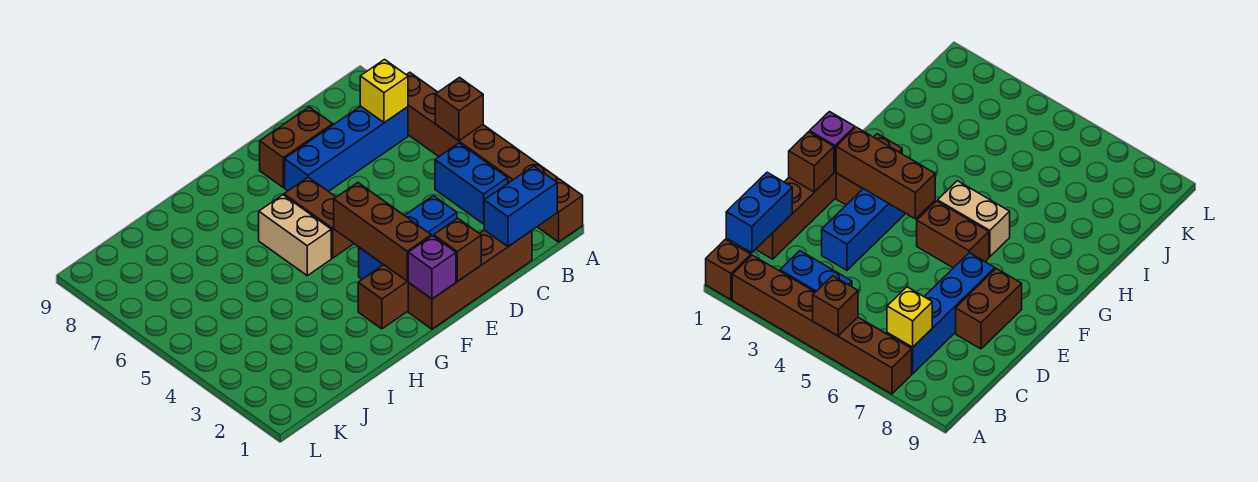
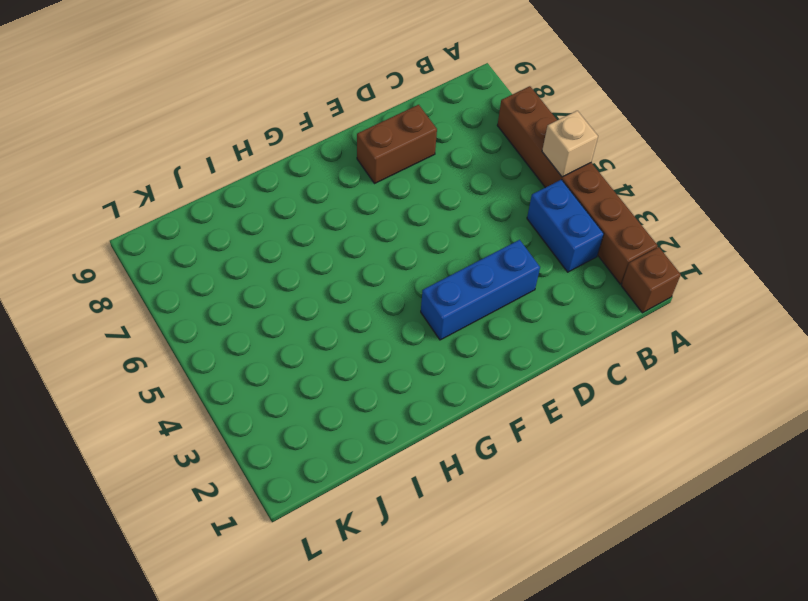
tan 1x1 brick [542,111,598,177] -> brown 1x1 brick [435,78,483,141]
none -> blue 1x4 brick [285,106,408,191]
none -> brown 1x4 brick [408,230,532,329]
none -> brown 1x2 brick [358,265,408,329]

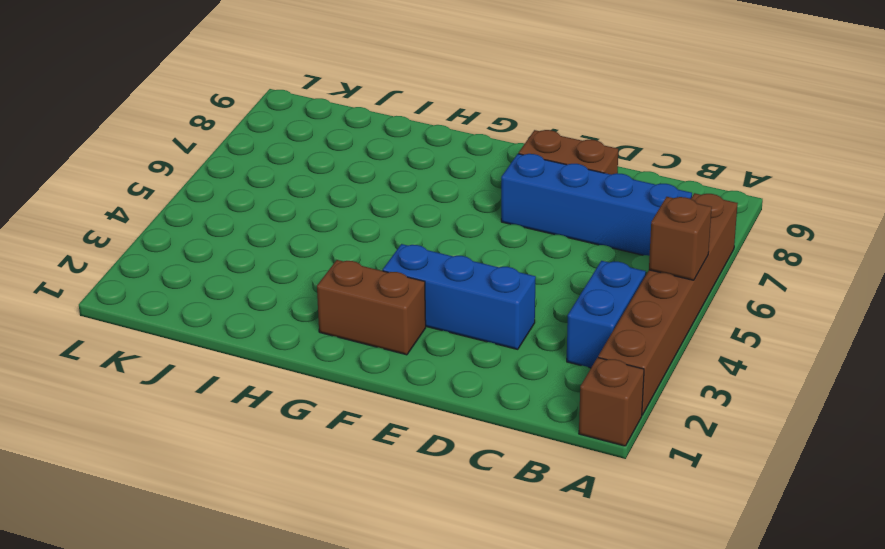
none -> brown 1x4 brick [408,230,532,329]
none -> brown 1x2 brick [284,177,354,258]
none -> tan 1x2 brick [259,195,331,276]

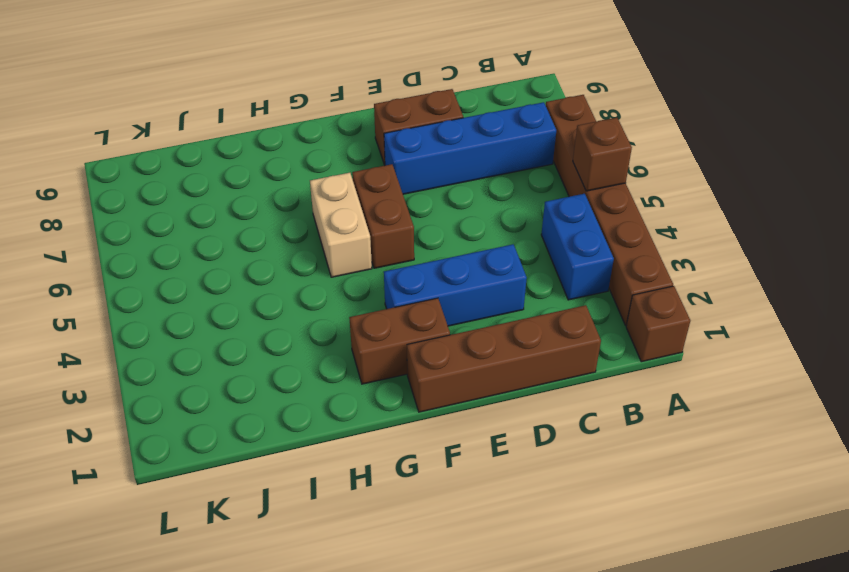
none -> blue 1x2 brick [484,166,557,246]
none -> yellow 1x1 brick [360,60,408,123]
none -> brown 1x1 brick [434,218,481,282]

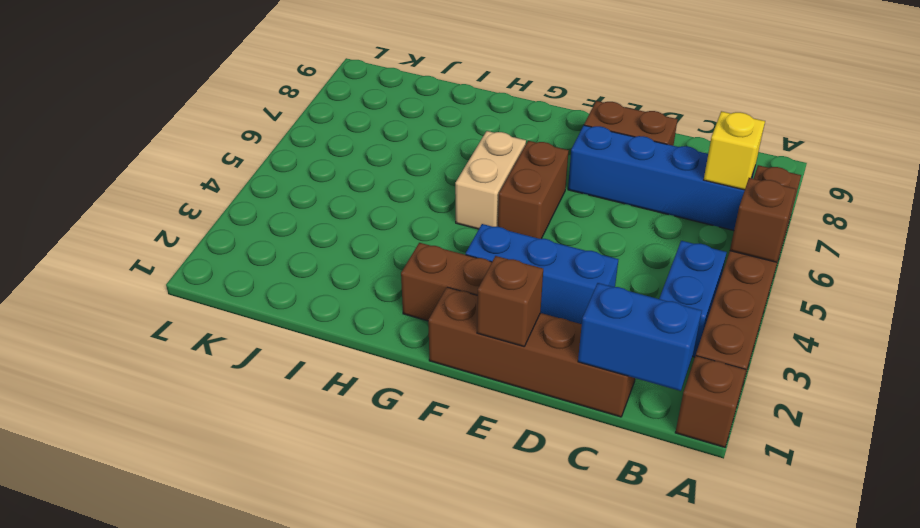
none -> purple 1x1 brick [408,236,456,299]
none -> brown 1x3 brick [334,183,431,281]

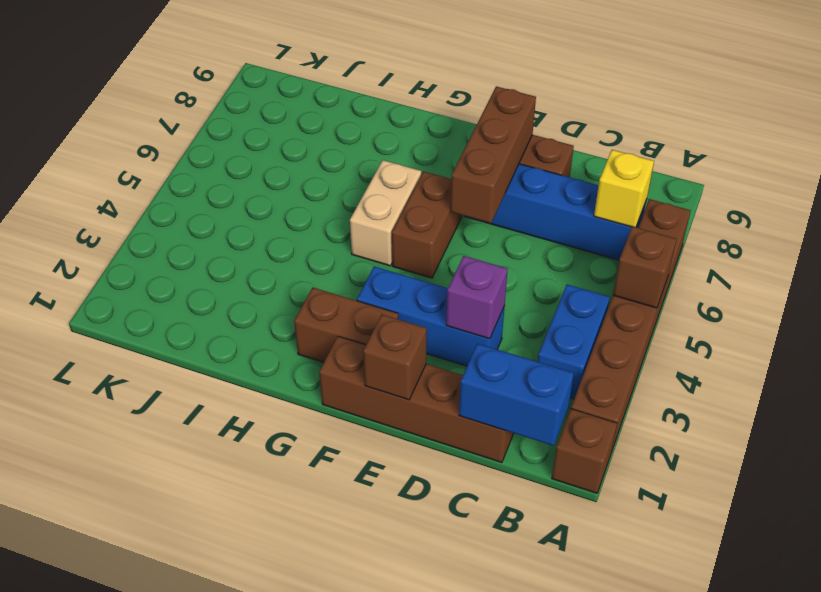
purple 1x1 brick [446,256,508,339] -> purple 1x1 brick moved to [408,236,456,299]
brown 1x3 brick [451,86,536,223] -> brown 1x3 brick moved to [334,183,431,281]

